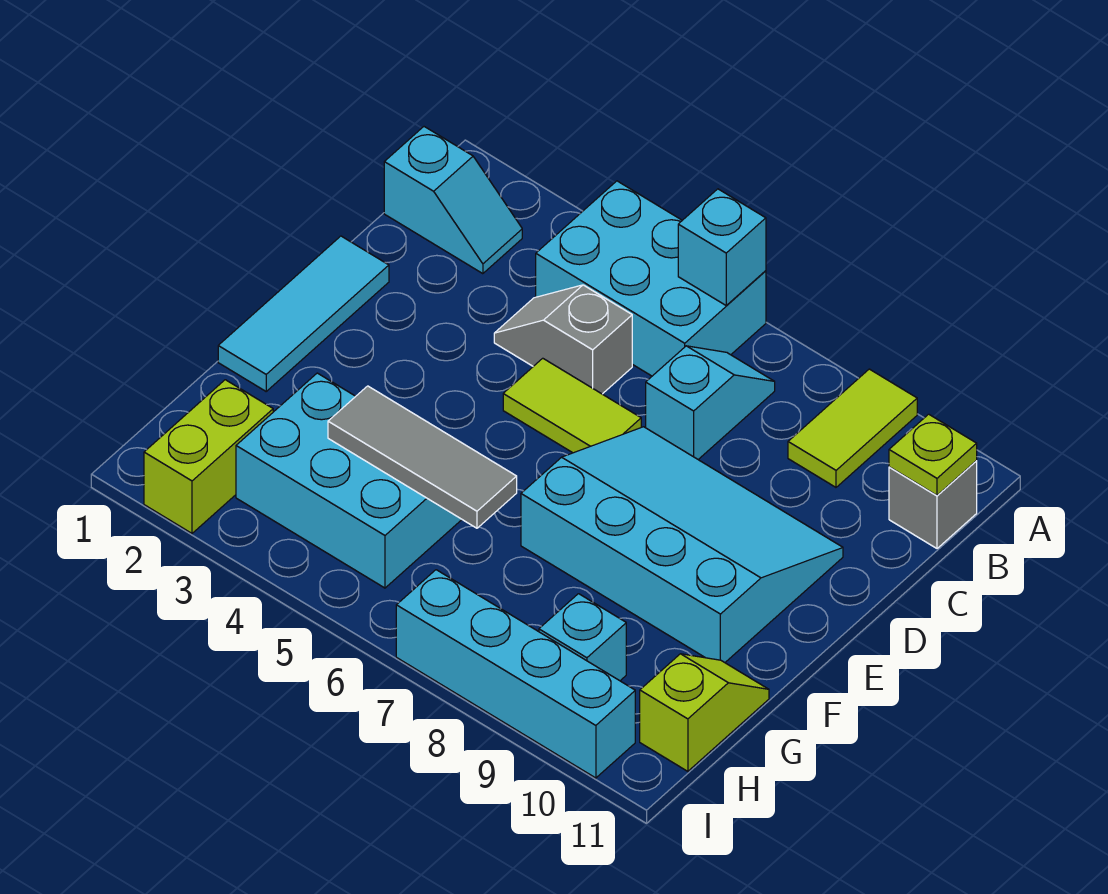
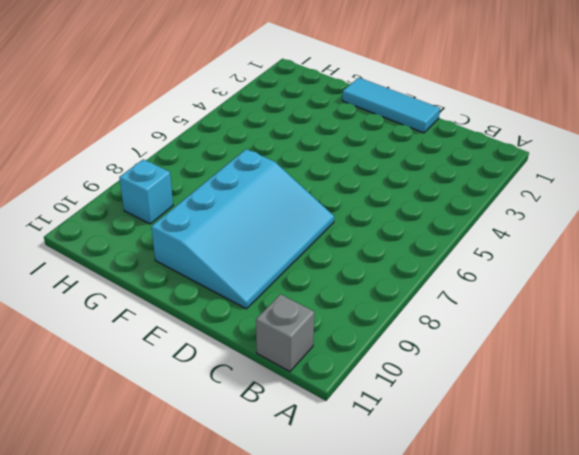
none -> cyan 2x3 brick [536,181,766,376]
none -> lime 1x2 tile [788,369,917,487]
none -> cyan 1x2 slope [384,127,522,274]

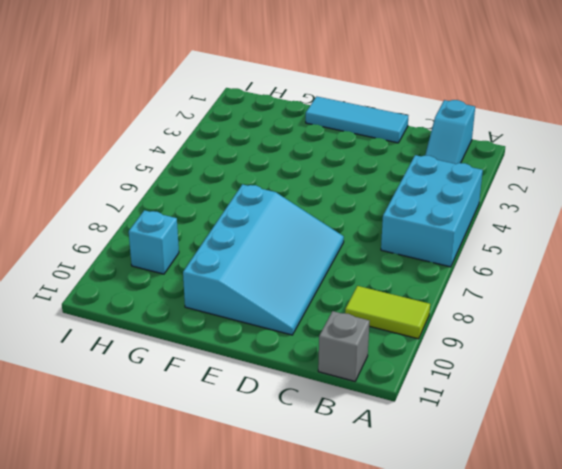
none -> cyan 1x2 slope [646,346,775,459]
none -> grey 1x2 slope [494,285,632,394]
none -> lime 1x2 tile [503,358,641,453]

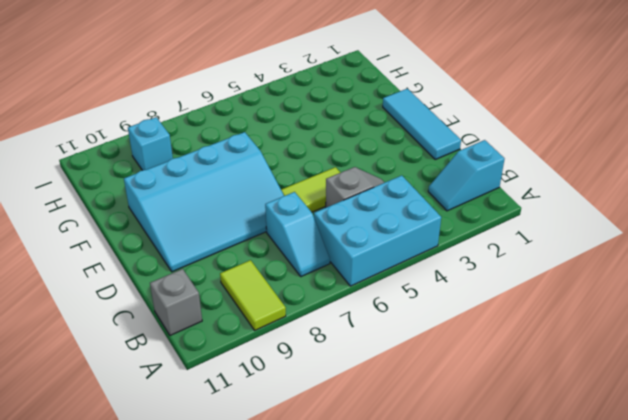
none -> cyan 2x3 brick [236,373,462,588]
none -> lime 1x2 slope [640,654,769,771]
none -> lime 1x2 brick [144,380,273,533]

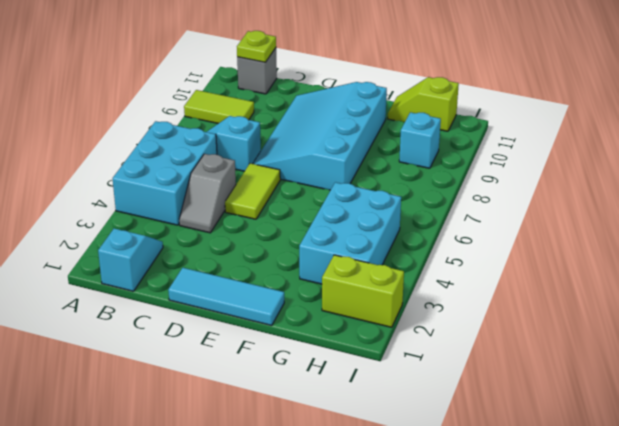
none -> cyan 1x4 brick [396,570,635,778]
none -> cyan 1x1 brick [678,189,766,305]
none -> grey 1x3 tile [328,386,517,528]

